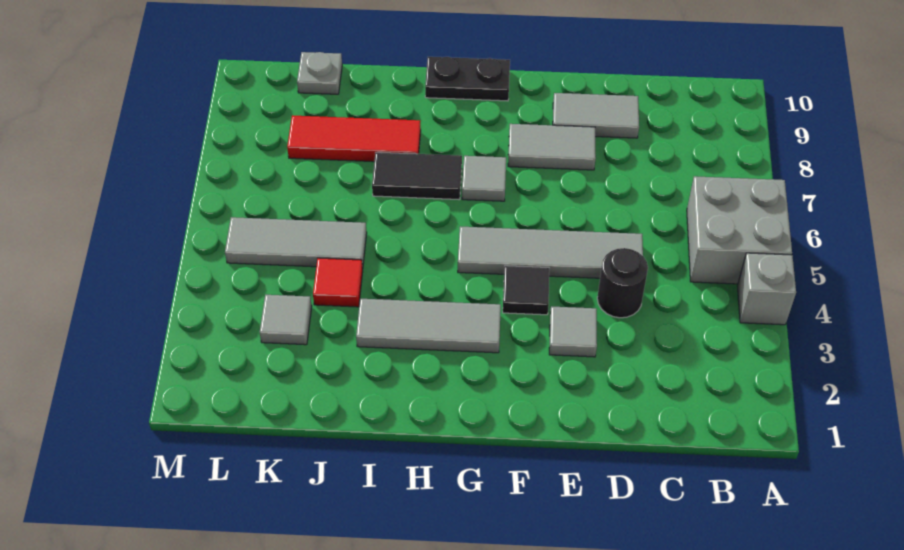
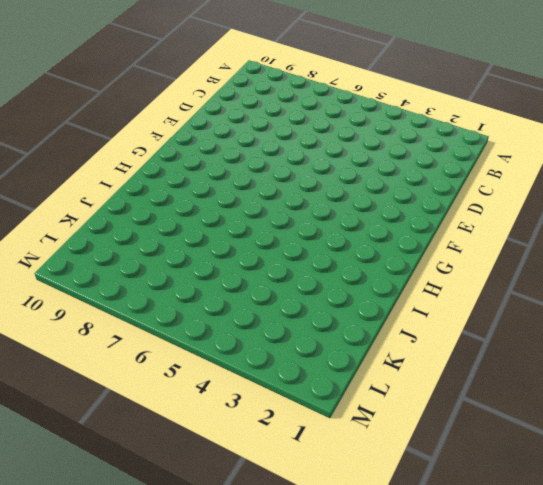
none -> grey 1x1 brick [737,253,796,325]
none -> grey 2x2 brick [687,176,792,284]
none -> black 1x1 round brick [597,248,648,318]

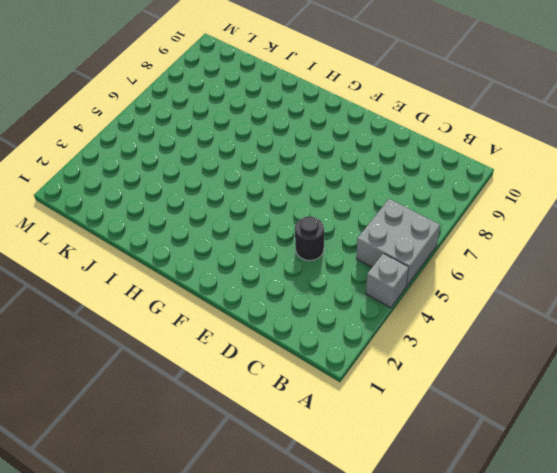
none -> grey 1x4 tile [458,226,643,278]
none -> grey 1x2 tile [553,93,639,138]
none -> grey 1x1 tile [549,306,597,357]

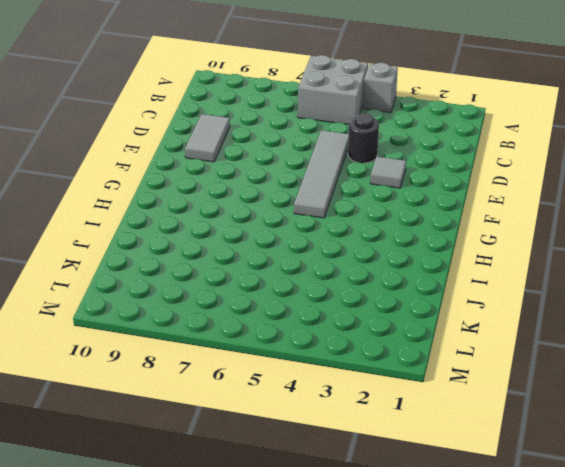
none -> grey 1x2 tile [508,124,596,170]
none -> black 1x1 tile [503,266,549,315]
none -> grey 1x3 tile [356,299,501,353]

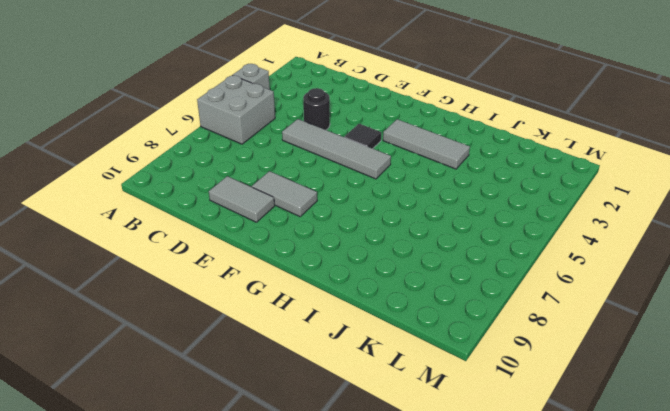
none -> grey 1x1 tile [549,306,597,357]
none -> grey 1x1 tile [462,156,506,201]
none -> black 1x2 plate [425,57,510,101]

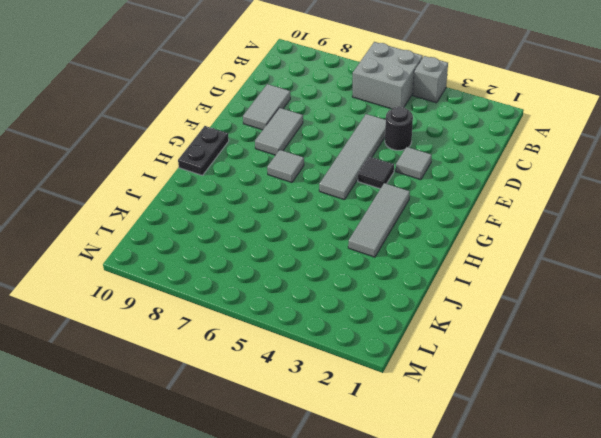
none -> black 1x2 tile [372,152,462,200]
none -> red 1x3 tile [287,115,421,162]
none -> red 1x1 tile [313,258,363,307]

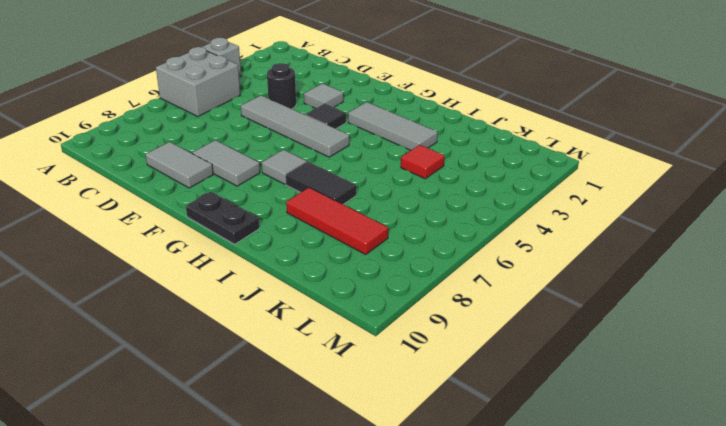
none -> grey 1x3 tile [225,217,367,268]
none -> grey 1x1 tile [260,295,312,345]
none -> grey 1x1 plate [297,52,342,94]

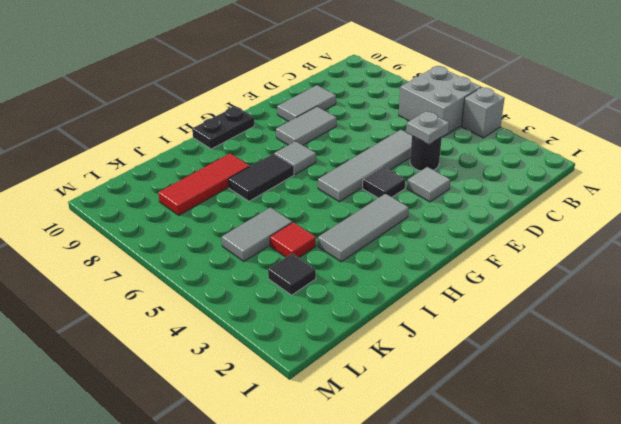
grey 1x1 plate [406,111,449,144] -> grey 1x1 plate moved to [297,52,342,94]
grey 1x2 tile [222,207,292,261] -> grey 1x3 tile [225,217,367,268]
black 1x1 tile [268,253,316,295] -> grey 1x1 tile [260,295,312,345]

